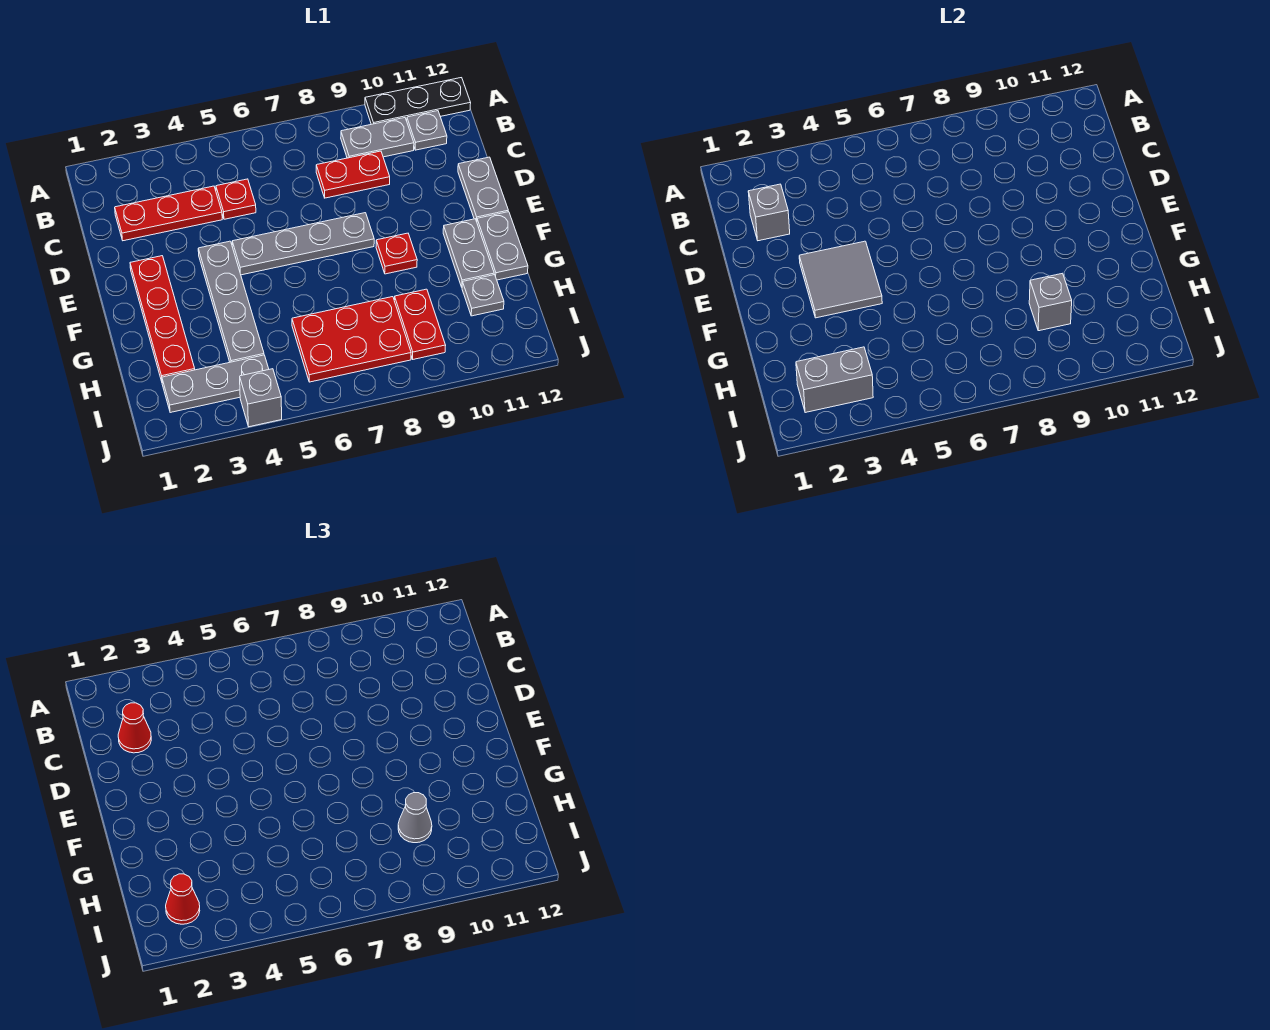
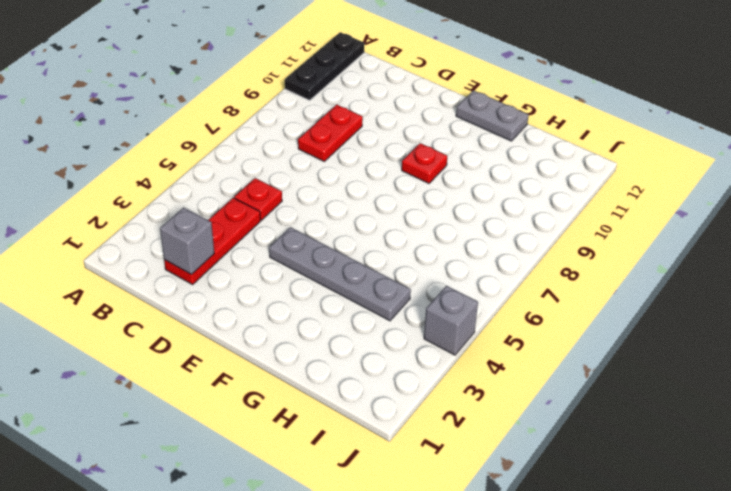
none -> grey 1x2 plate [341,118,414,158]
none -> grey 1x1 plate [407,111,447,150]
none -> grey 1x2 plate [458,157,508,222]

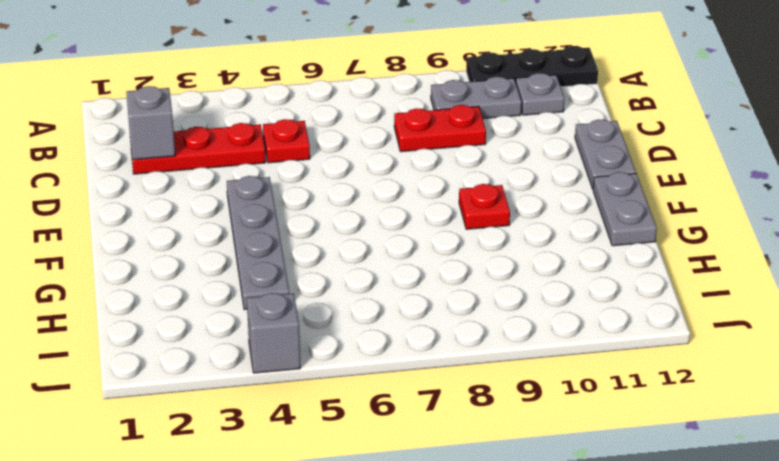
none -> red 1x4 plate [130,256,195,381]
none -> grey 1x4 plate [232,213,374,275]
none -> grey 1x2 plate [443,219,494,287]

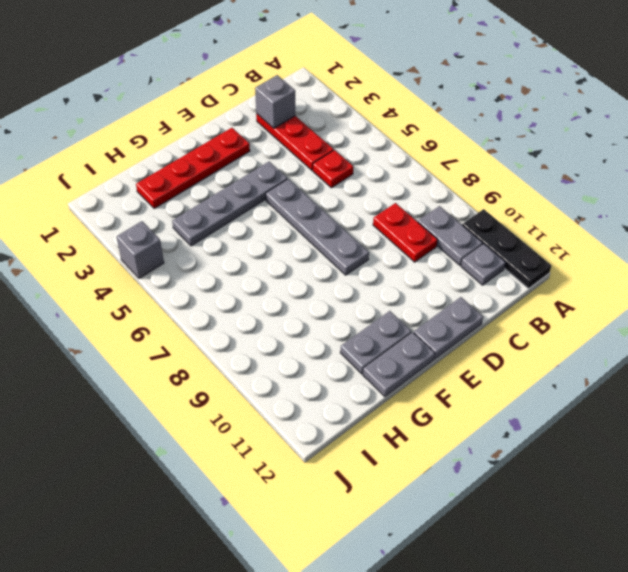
none -> red 1x1 plate [376,233,417,274]
none -> red 2x3 plate [292,297,411,382]
none -> red 1x2 plate [394,289,446,359]

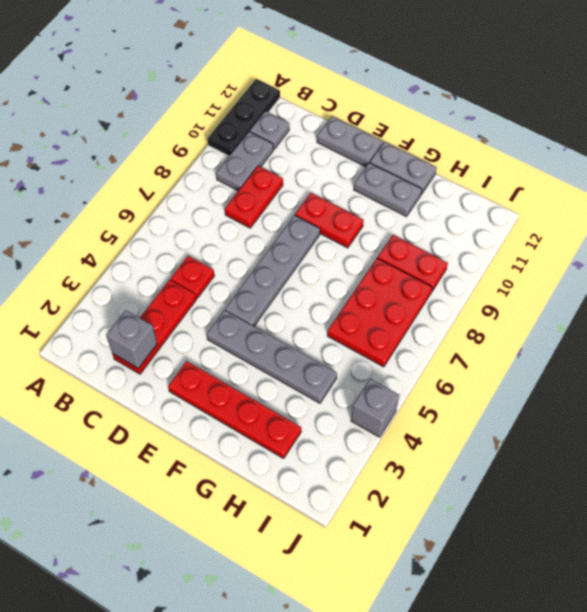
red 1x2 plate [295,193,364,248] -> red 1x1 plate [376,233,417,274]
none -> grey 1x1 plate [462,275,504,316]
none -> grey 1x3 plate [162,355,269,413]
none -> grey 2x2 tile [799,241,882,318]

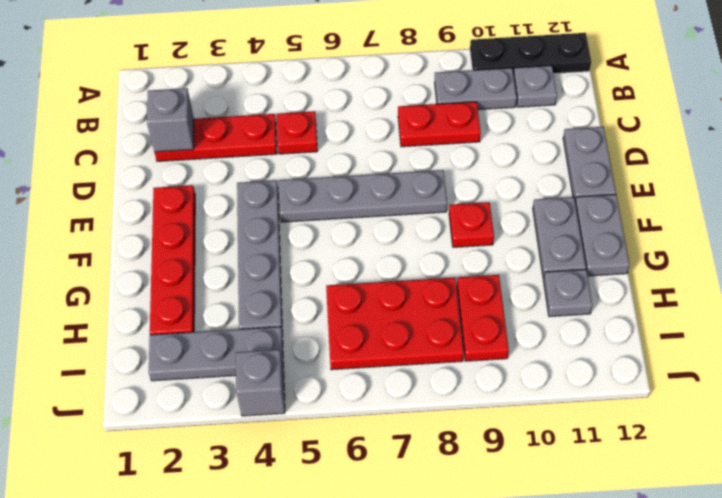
none -> grey 2x2 tile [799,241,882,318]
none -> grey 1x1 brick [1029,273,1072,331]
none -> grey 1x2 brick [796,347,873,413]

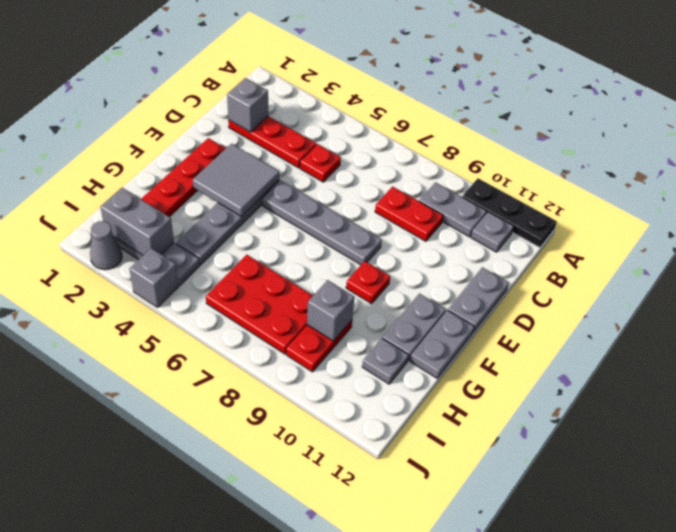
grey 1x1 cone [90,221,122,270] -> grey 1x1 cone moved to [398,793,432,843]
none -> red 1x1 cone [118,703,151,753]
none -> red 1x1 cone [166,874,200,924]

